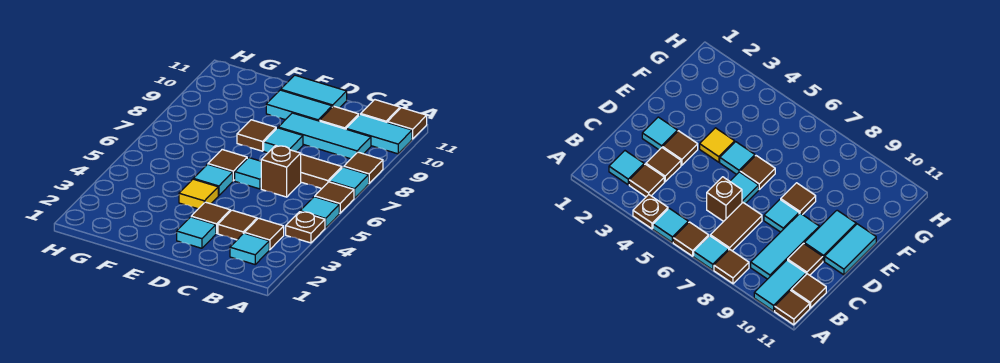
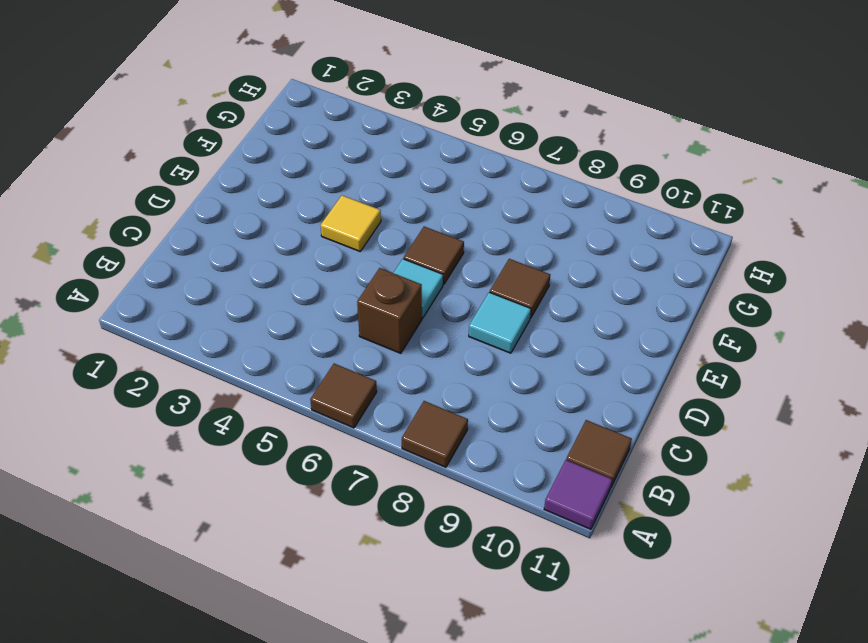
purple 1x1 tile [544,460,612,529] -> brown 1x1 tile [387,108,427,139]
none -> brown 1x1 plate [286,212,325,243]
none -> cyan 1x1 tile [300,197,339,228]
none -> cyan 1x1 tile [329,167,369,198]

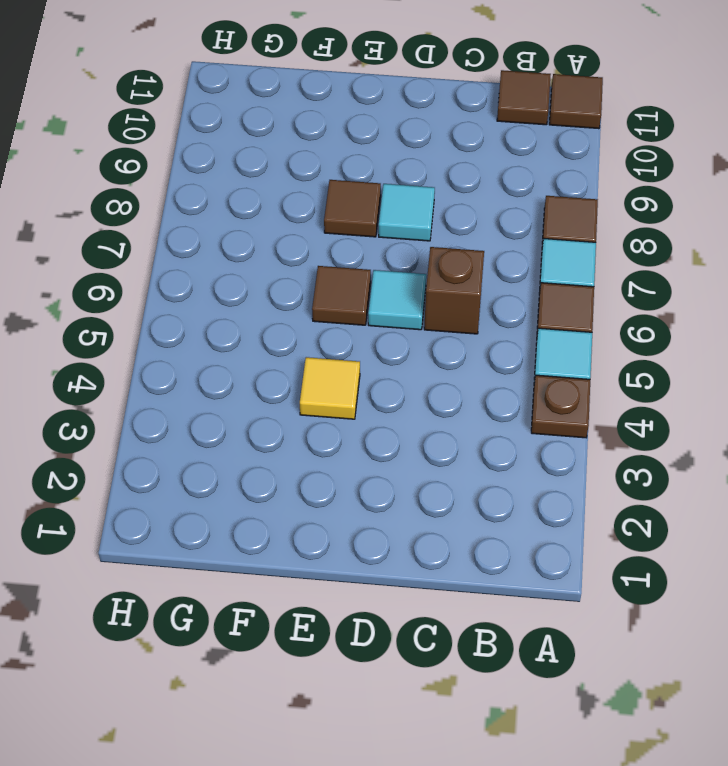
none -> cyan 1x2 tile [346,114,412,154]
none -> cyan 1x1 tile [230,233,269,264]
none -> brown 1x1 tile [245,218,284,250]

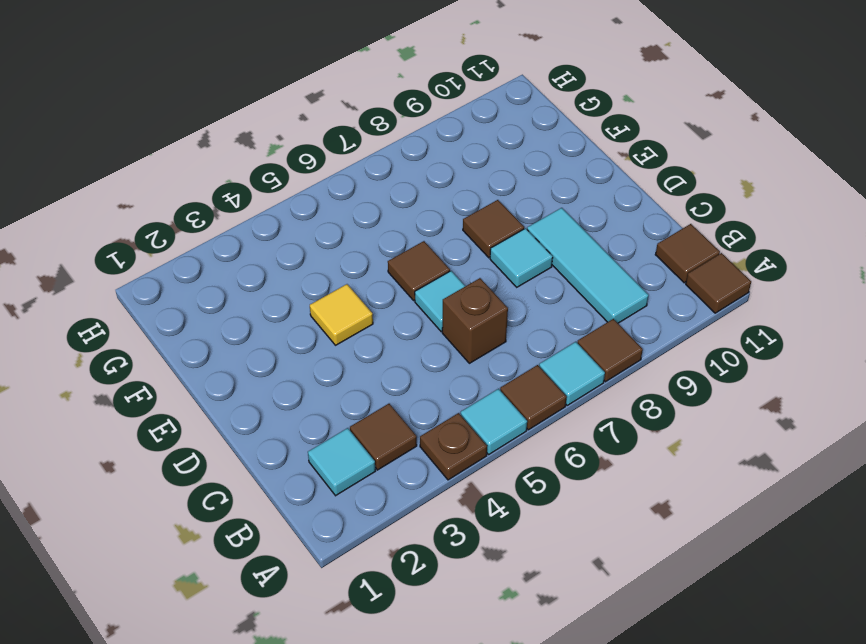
none -> cyan 1x2 tile [346,114,412,154]
none -> brown 1x2 tile [301,154,342,188]
none -> brown 1x1 tile [218,210,257,240]

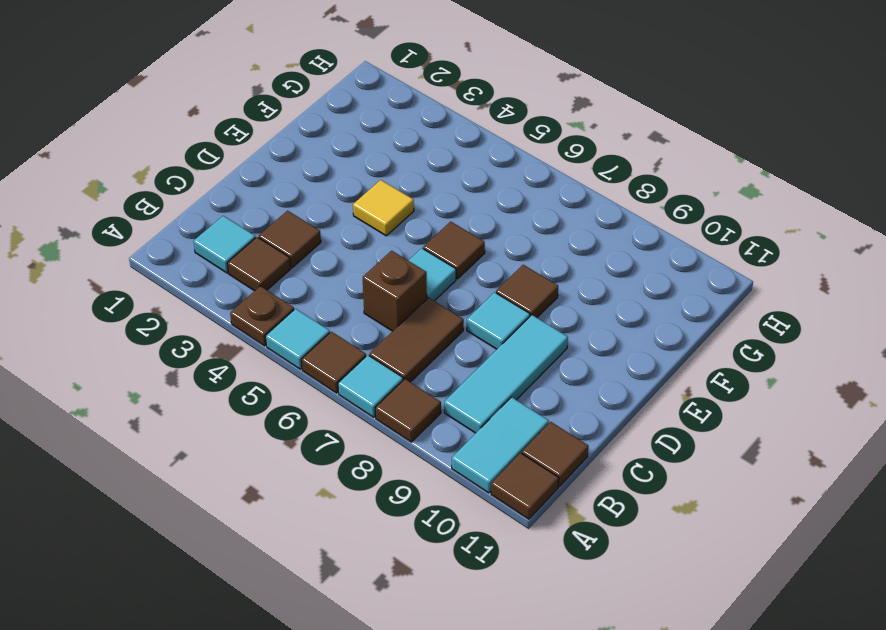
none -> brown 1x1 tile [320,106,359,129]
none -> cyan 1x1 tile [177,217,216,248]
none -> brown 1x1 tile [191,202,230,234]

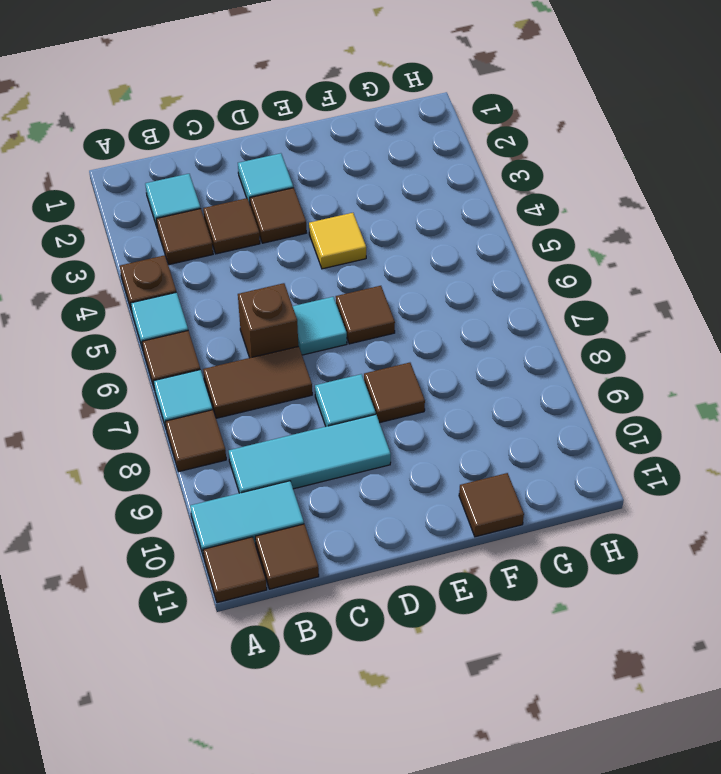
brown 1x1 tile [459,473,524,537] -> brown 1x1 tile moved to [320,106,359,129]
none -> cyan 1x2 tile [266,90,332,121]
none -> cyan 1x2 tile [281,75,347,108]
none -> cyan 1x1 tile [194,164,233,196]

